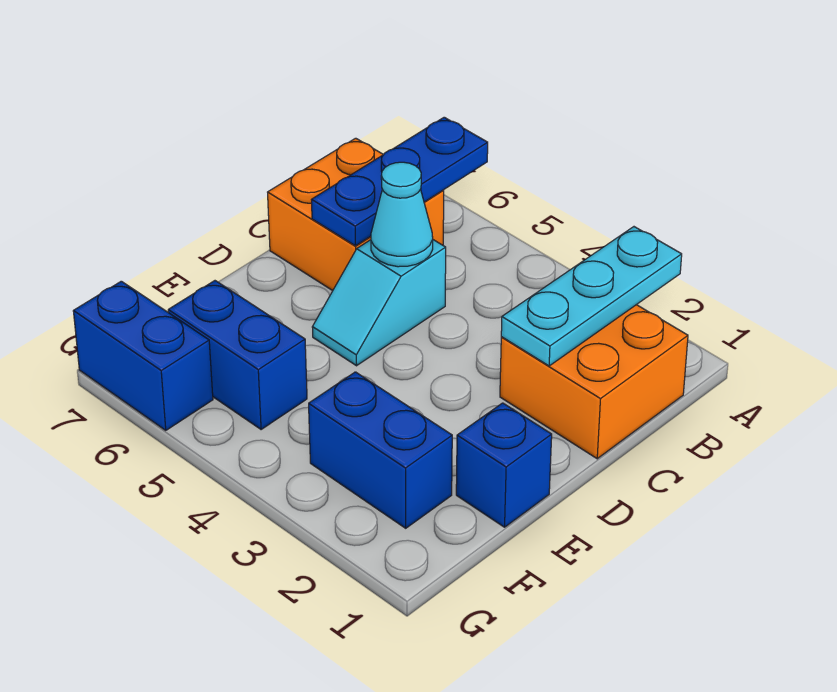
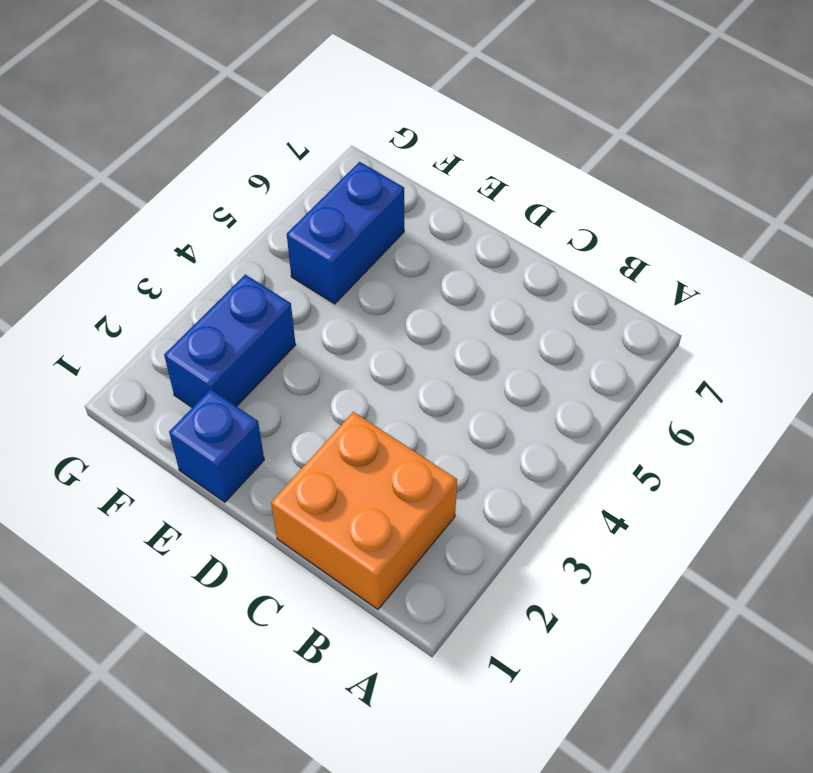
none -> orange 2x2 brick [268,138,444,291]
none -> cyan 1x2 slope [312,240,446,366]

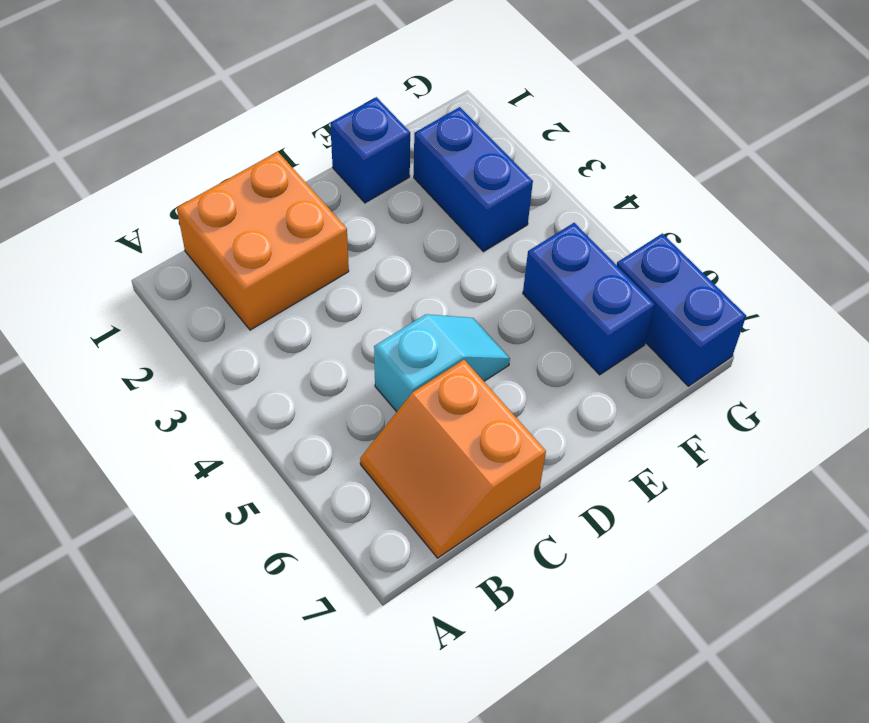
orange 2x2 slope [360,360,546,558] -> orange 2x2 brick [268,138,444,291]
none -> cyan 1x3 plate [501,227,682,366]
none -> blue 1x3 plate [312,117,488,246]

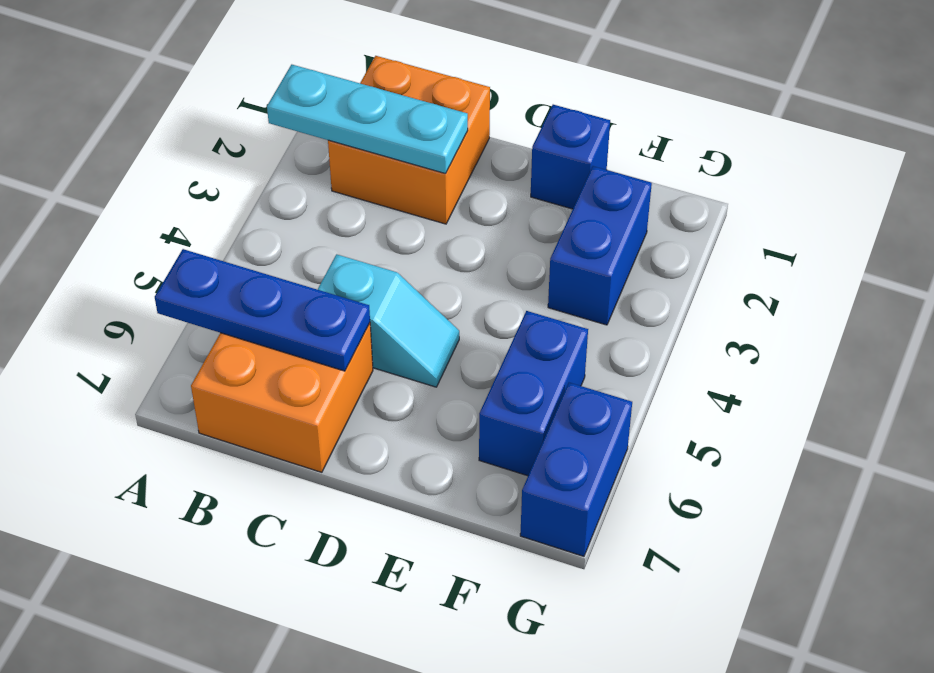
none -> cyan 1x1 cone [371,162,433,267]

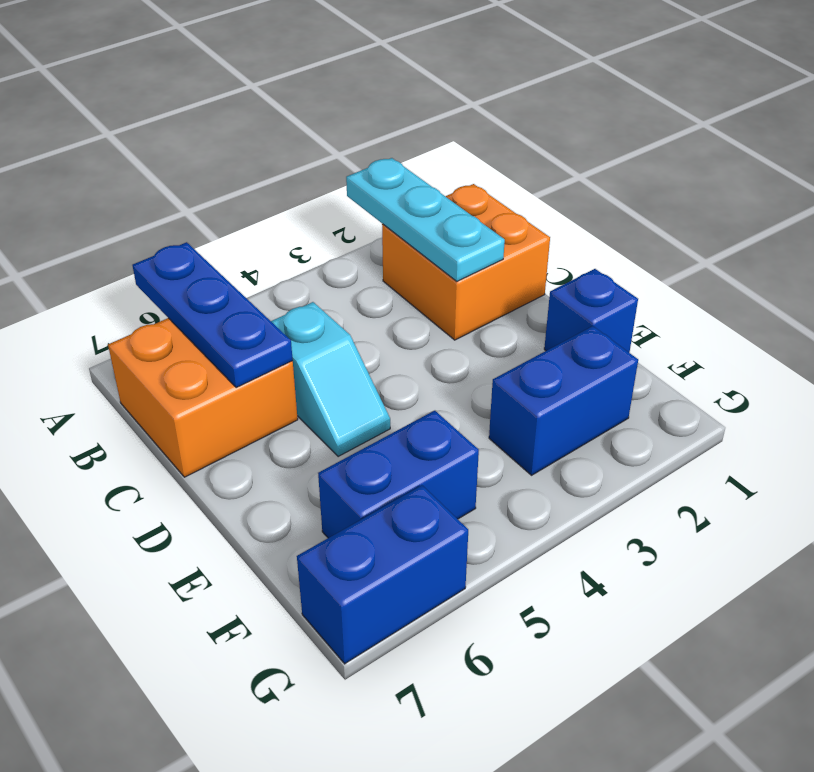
none -> cyan 1x1 cone [371,162,433,267]

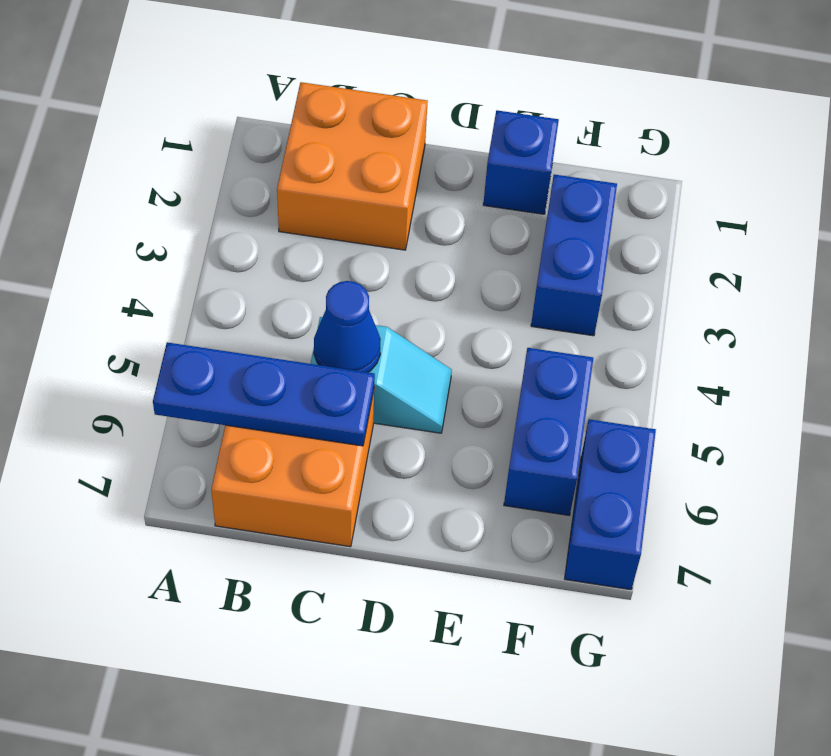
blue 1x1 cone [314,281,381,372] -> cyan 1x1 cone [371,162,433,267]
none -> cyan 1x3 plate [501,227,682,366]

